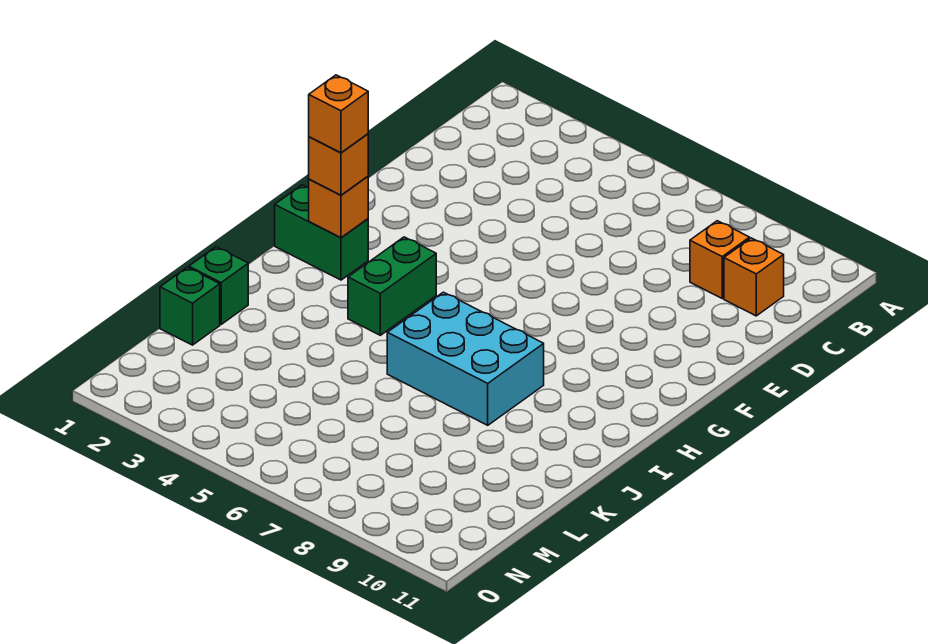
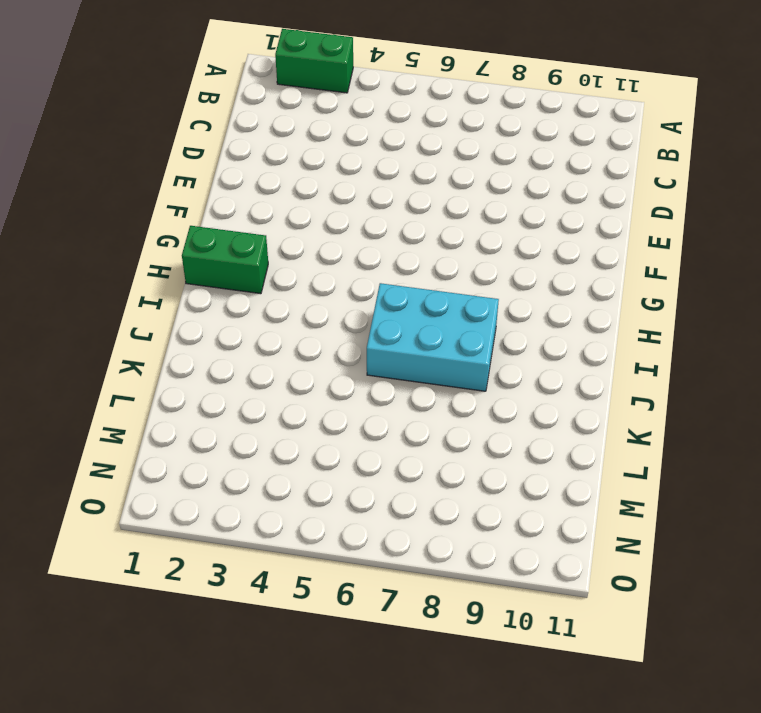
green 1x2 brick [275,29,353,93] -> green 1x2 brick turned to [348,237,436,335]
none -> orange 1x1 brick [690,221,750,298]
none -> orange 1x1 brick [724,238,784,316]

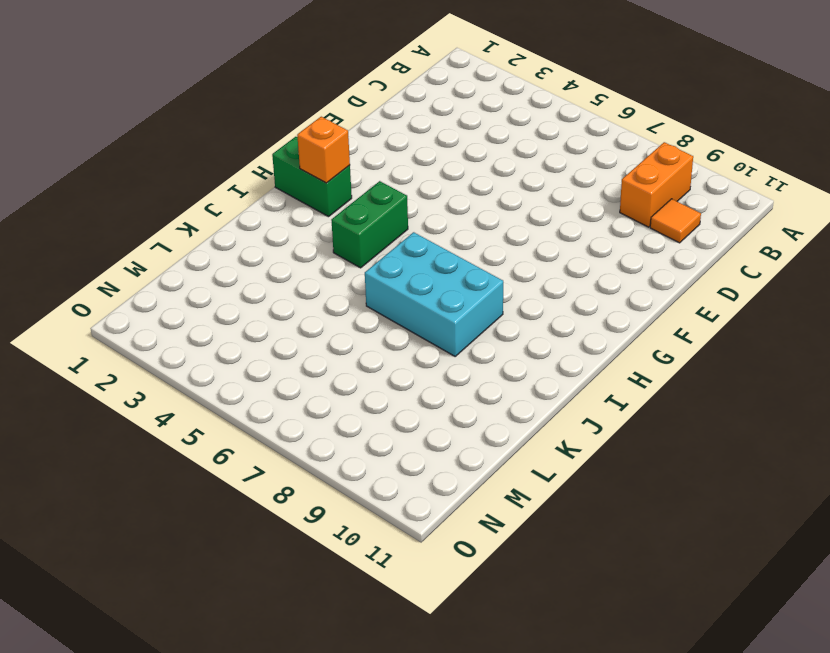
orange 1x2 brick [620,142,693,227] -> orange 1x1 brick [690,221,750,298]
orange 1x1 tile [650,199,701,243] -> orange 1x1 brick [724,238,784,316]
none -> green 1x1 brick [189,247,248,324]
none -> green 1x1 brick [160,267,220,345]

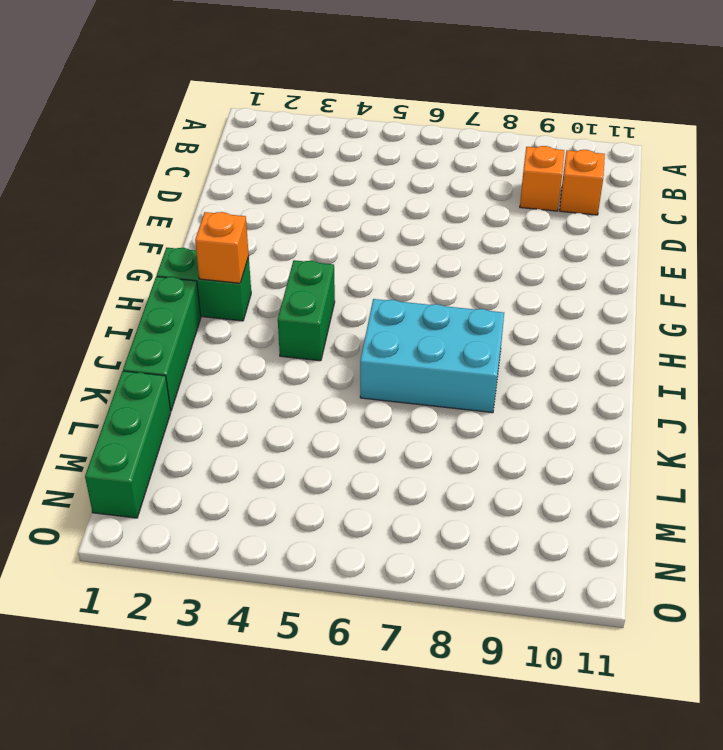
green 1x3 brick [123,277,201,411] -> green 1x1 brick [189,247,248,324]
green 1x3 brick [85,371,171,518] -> green 1x1 brick [160,267,220,345]
none -> orange 1x1 brick [309,134,368,195]
none -> orange 1x1 brick [309,75,368,153]

